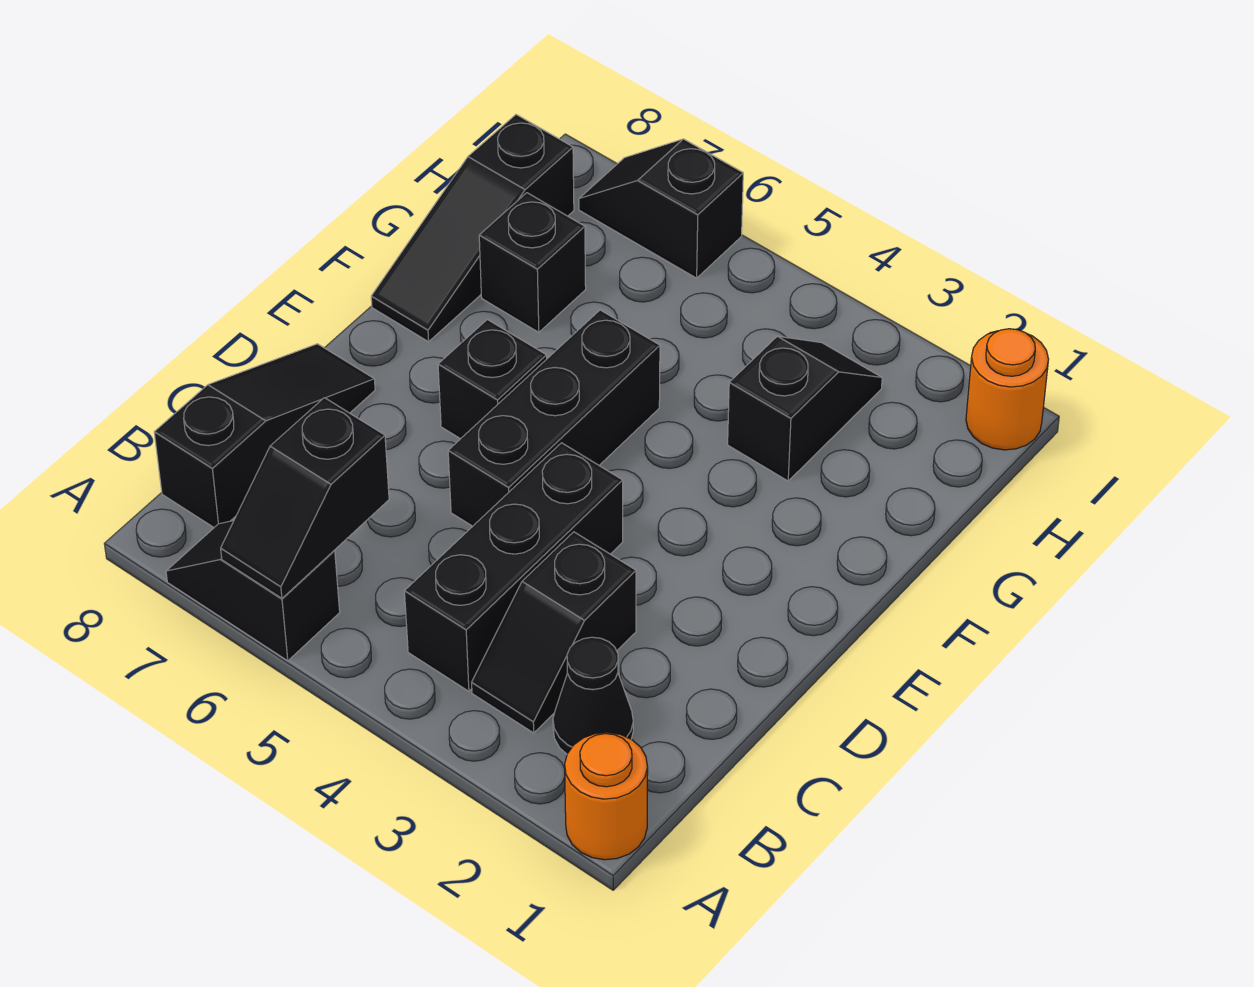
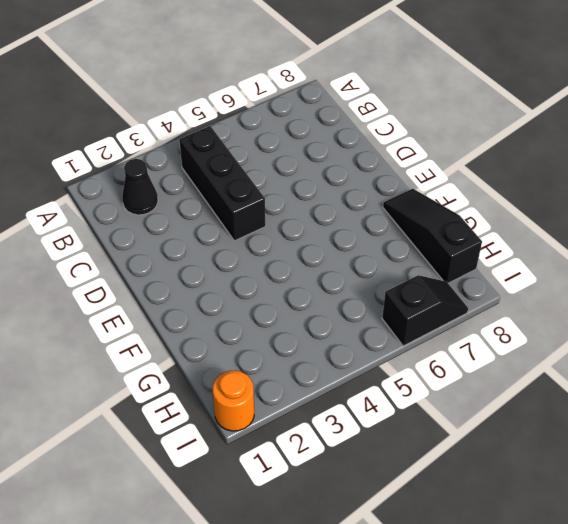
none -> orange 1x1 round brick [565,732,648,860]
none -> black 1x2 slope [166,520,340,661]
none -> black 1x2 slope [472,532,636,733]

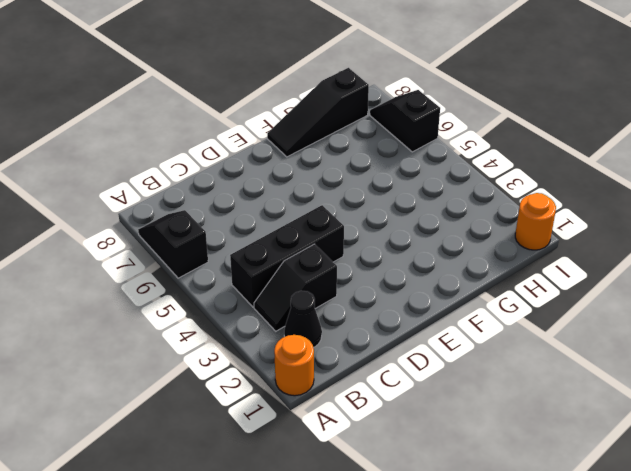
none -> black 1x3 slope [154,344,375,527]
none -> black 1x3 brick [448,310,660,526]
none -> black 1x1 brick [438,319,547,439]

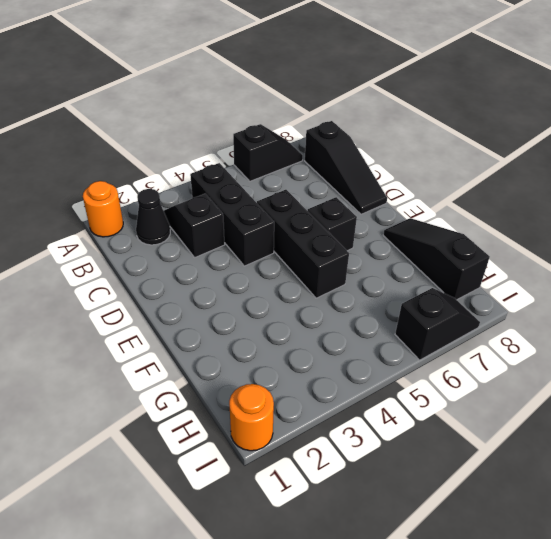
none -> black 1x2 slope [728,336,882,481]
none -> black 1x1 brick [479,193,586,332]
none -> black 1x2 slope [221,398,389,598]

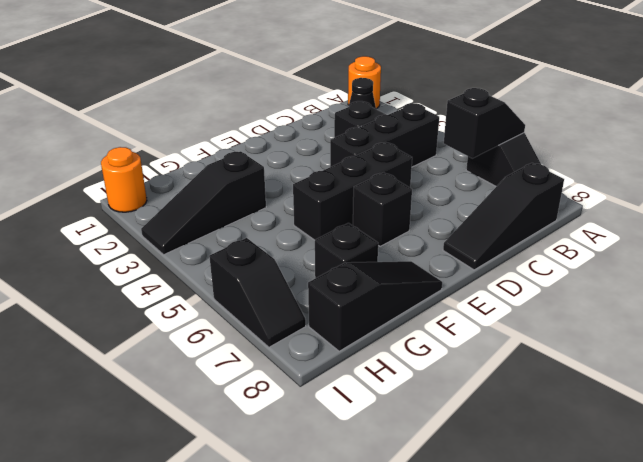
black 1x3 slope [141,151,266,255] -> black 1x2 slope [728,336,882,481]

